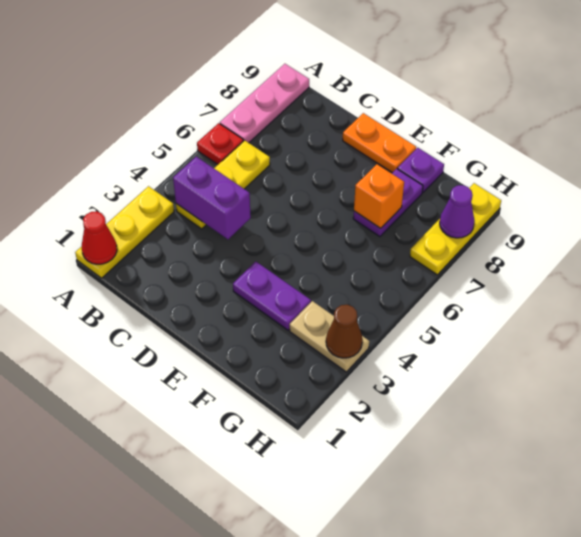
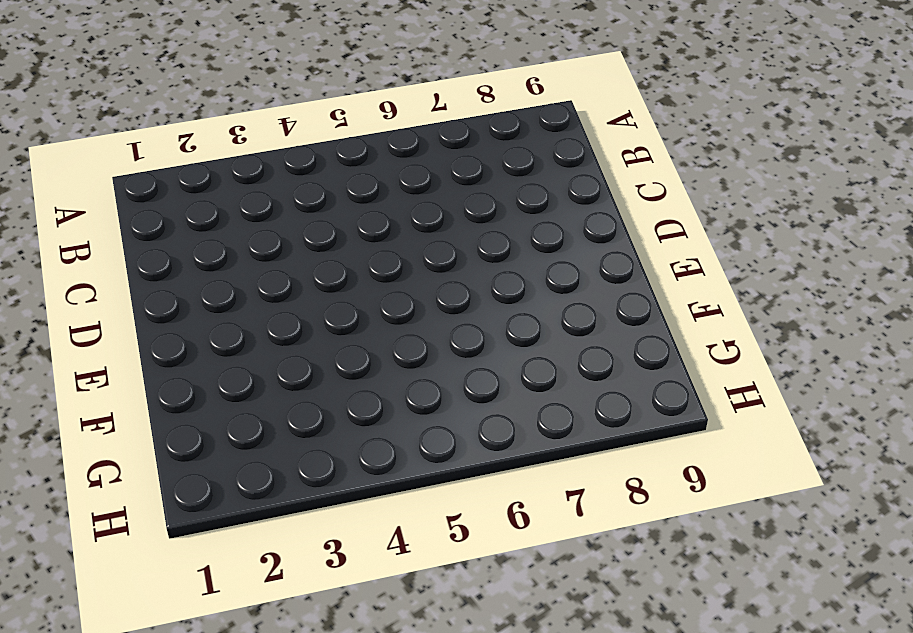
none -> yellow 1x3 plate [75,186,174,278]
none -> red 1x1 plate [197,123,243,164]
none -> pink 1x3 plate [220,64,309,143]

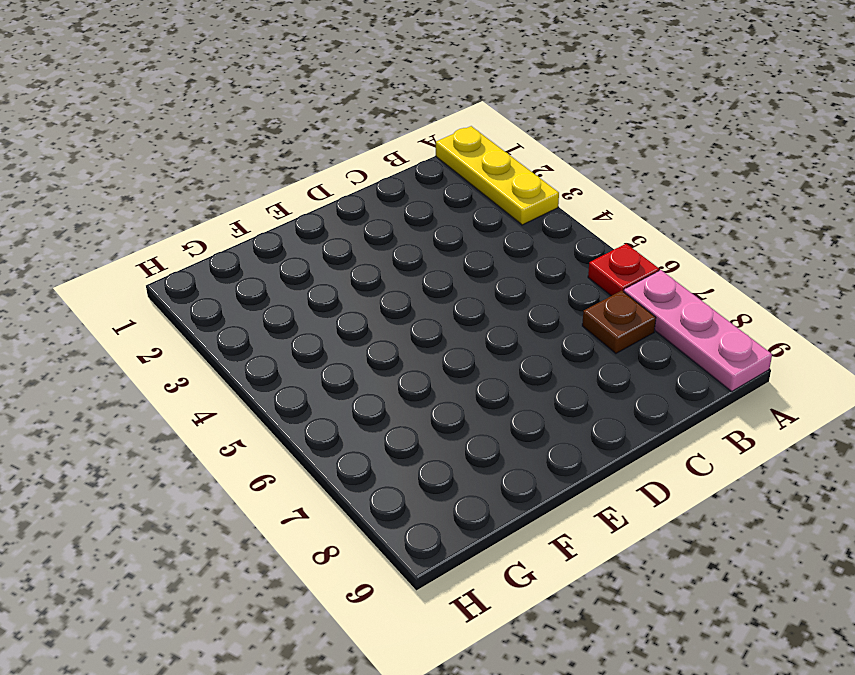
brown 1x1 plate [582,291,656,354] -> none
none -> yellow 1x3 plate [176,140,270,229]
none -> orange 1x2 plate [343,113,416,173]
none -> purple 1x2 plate [233,262,311,330]

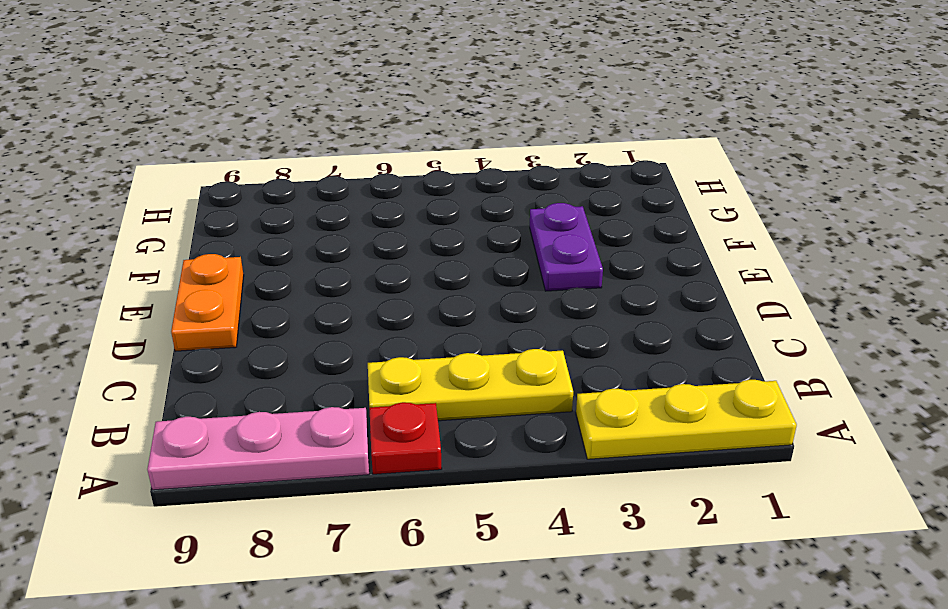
none -> purple 1x2 plate [353,169,423,237]
none -> purple 1x1 plate [397,148,444,192]
none -> tan 1x2 plate [290,301,369,372]

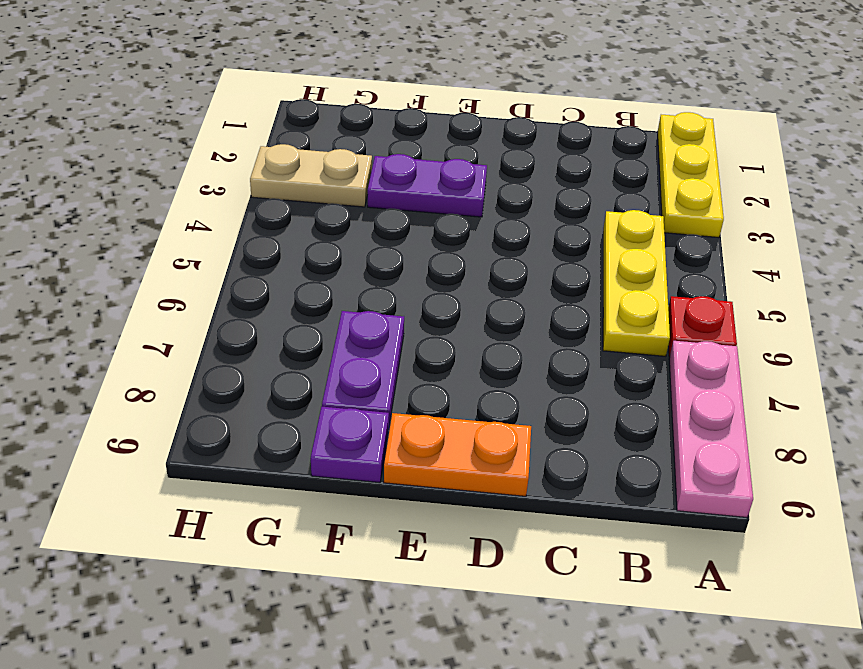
none -> yellow 1x3 plate [410,183,501,275]
none -> red 1x1 cone [82,211,117,264]
none -> purple 1x2 brick [173,157,251,239]

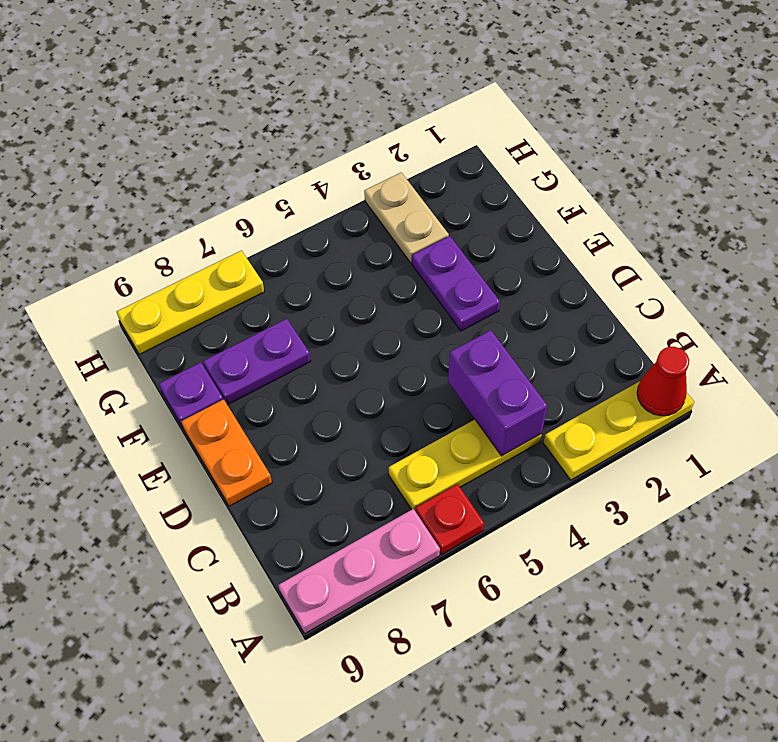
none -> orange 1x1 brick [354,164,404,228]
none -> brown 1x1 cone [326,305,362,358]
none -> purple 1x1 cone [440,185,475,238]

